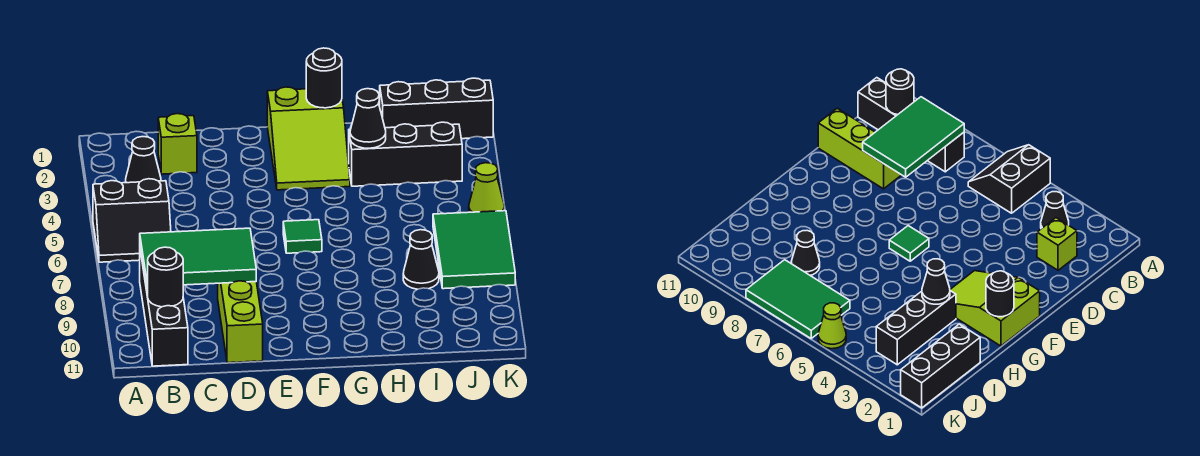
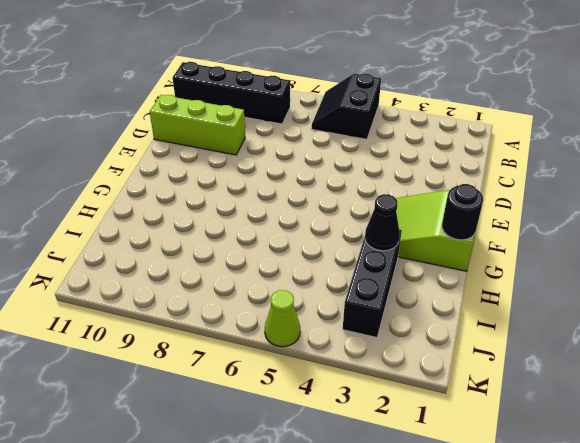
none -> black 1x1 cone [126,137,161,183]
none -> lime 1x1 brick [158,114,197,174]
none -> green 1x1 tile [283,220,322,253]

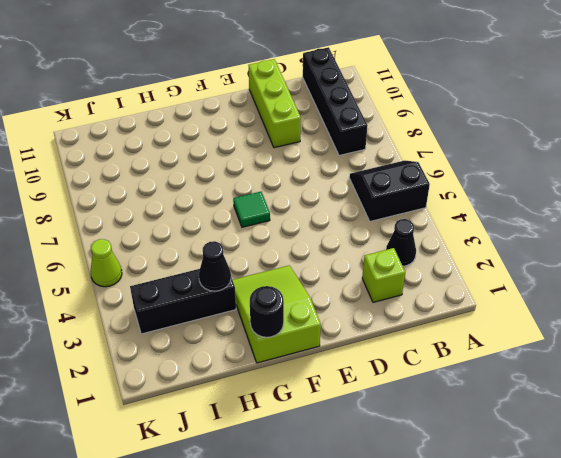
none -> black 1x3 brick [380,78,493,139]
none -> black 1x1 cone [403,230,439,289]
none -> green 2x3 tile [433,211,515,289]

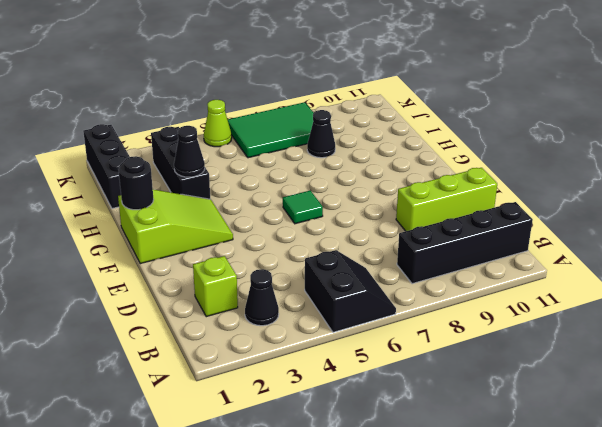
none -> green 2x3 tile [140,228,256,287]
none -> black 1x1 round brick [148,247,183,307]

